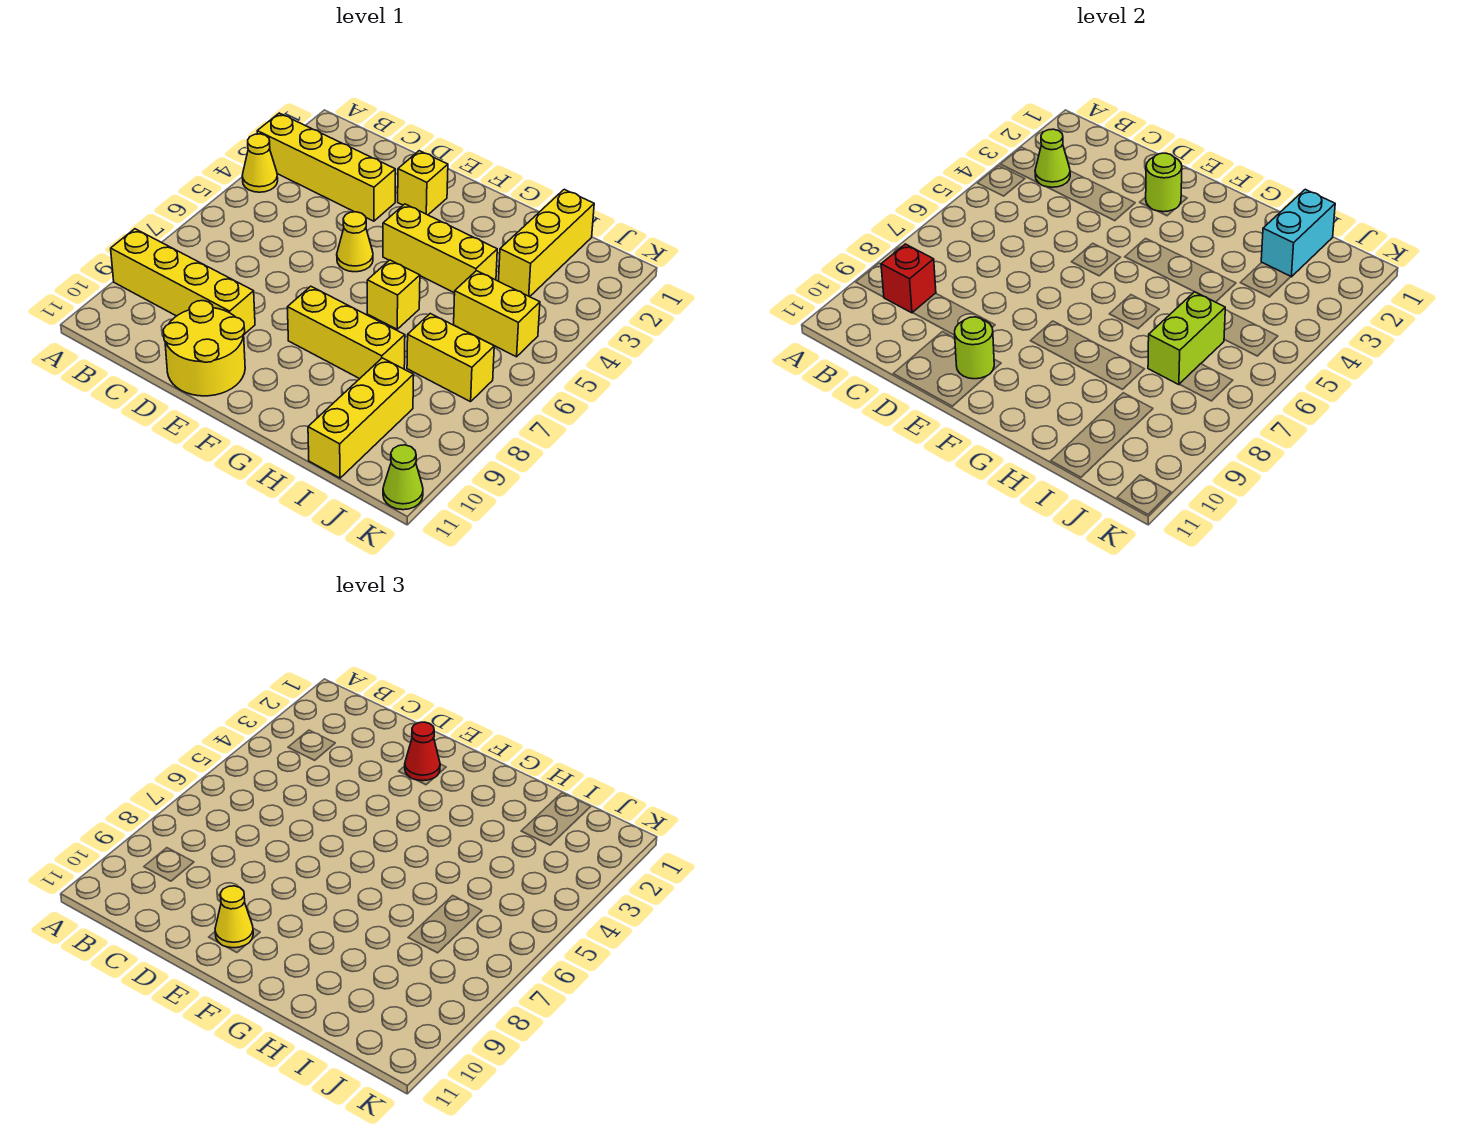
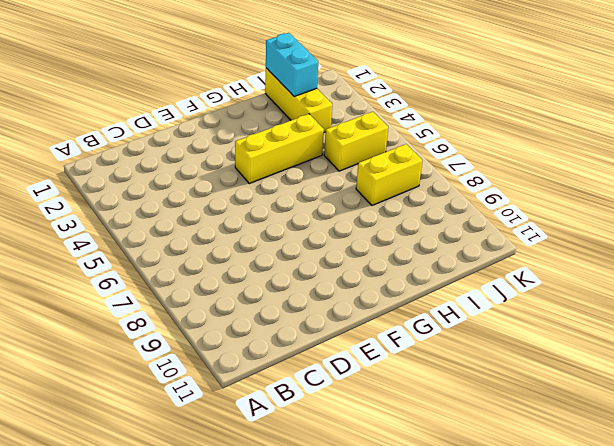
none -> yellow 1x4 brick [257,113,395,221]
none -> yellow 1x1 cone [242,134,278,192]
none -> yellow 1x4 brick [111,229,255,334]

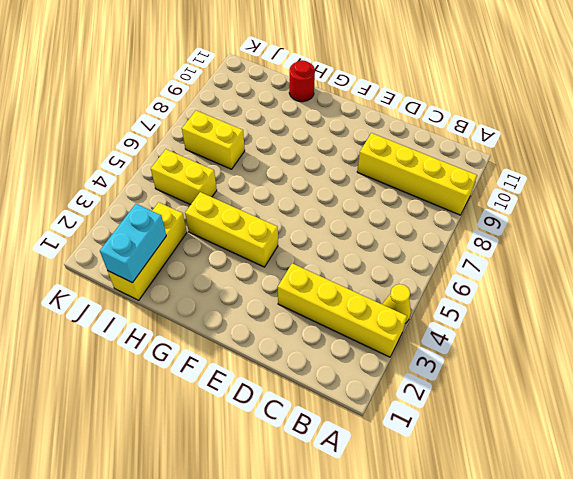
red 1x1 round brick [289,60,315,102] -> none
none -> yellow 2x2 round brick [163,301,245,396]
none -> yellow 1x1 brick [398,151,448,215]
none -> yellow 1x1 cone [337,212,373,272]

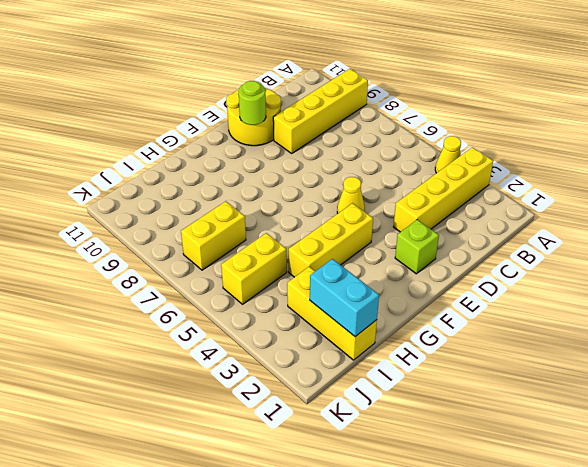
lime 1x1 brick [395,220,439,274] -> yellow 1x1 brick [398,151,448,215]
none -> yellow 1x3 brick [287,286,405,379]
none -> yellow 1x1 brick [367,260,420,329]
none -> yellow 1x3 brick [308,358,414,478]

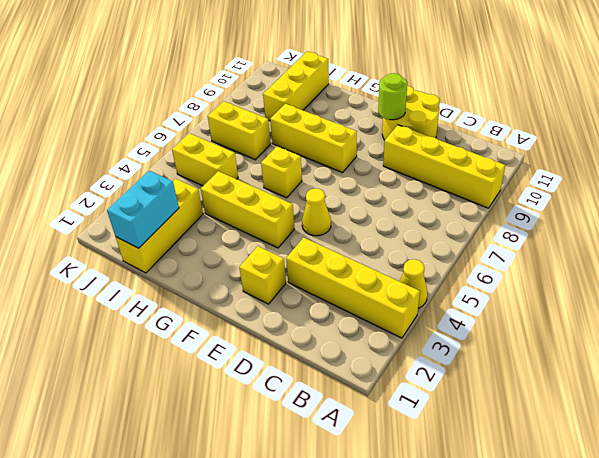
none -> lime 1x1 cone [383,445,423,510]
none -> lime 1x1 cone [1035,129,1070,187]
none -> red 1x1 brick [881,244,936,313]

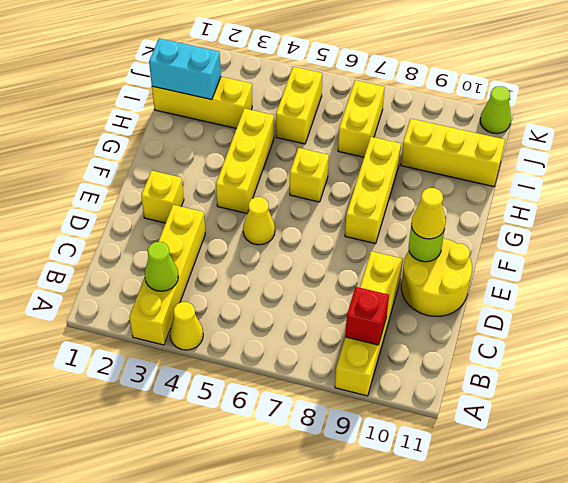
none -> lime 1x1 round brick [1146,153,1182,212]
none -> lime 1x2 brick [1148,292,1225,385]
none -> red 1x1 cone [405,722,440,781]

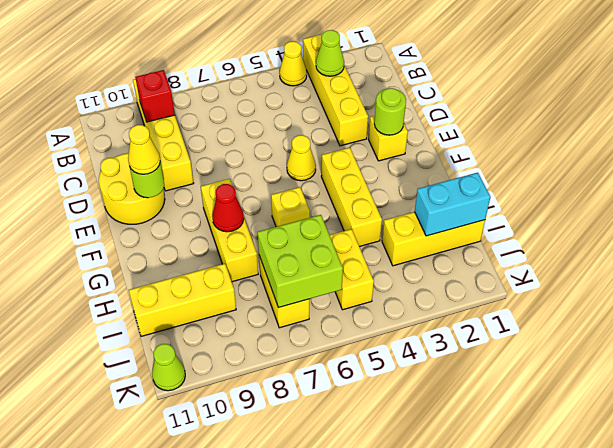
red 1x1 cone [212,184,244,232] -> red 1x1 cone moved to [405,722,440,781]
lime 2x2 brick [258,215,343,308] -> lime 1x2 brick [1148,292,1225,385]

